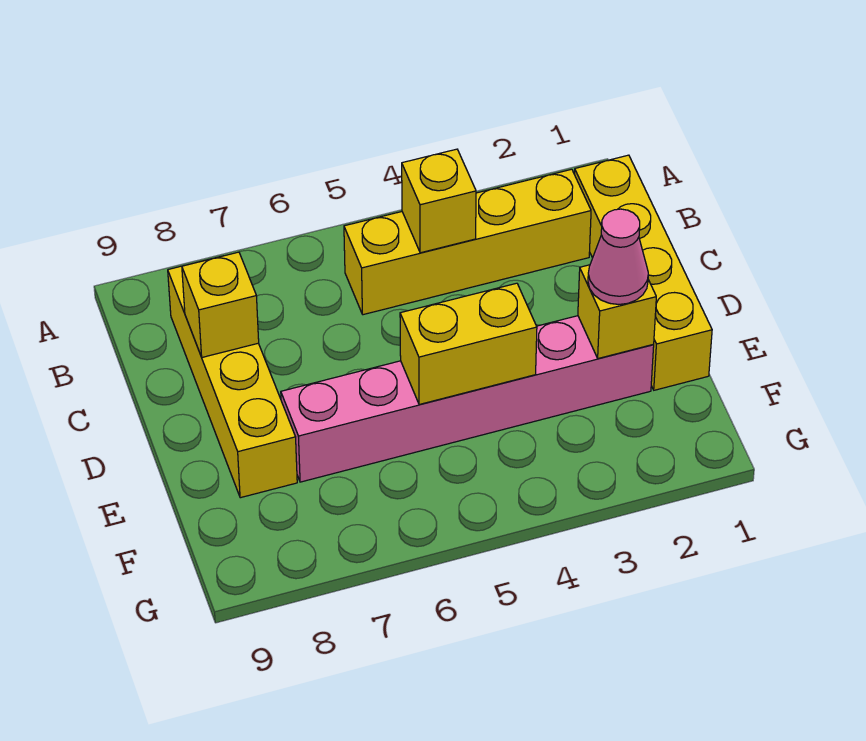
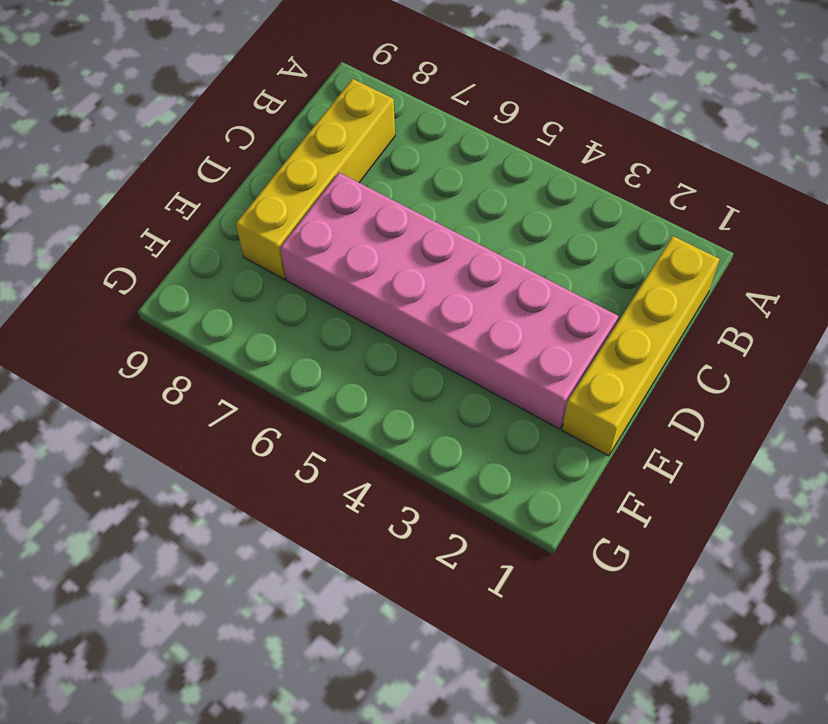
pink 2x6 brick [280,173,618,429] -> pink 1x6 brick [281,316,654,482]
none -> yellow 1x4 brick [344,169,591,315]
none -> yellow 1x1 brick [402,149,476,253]

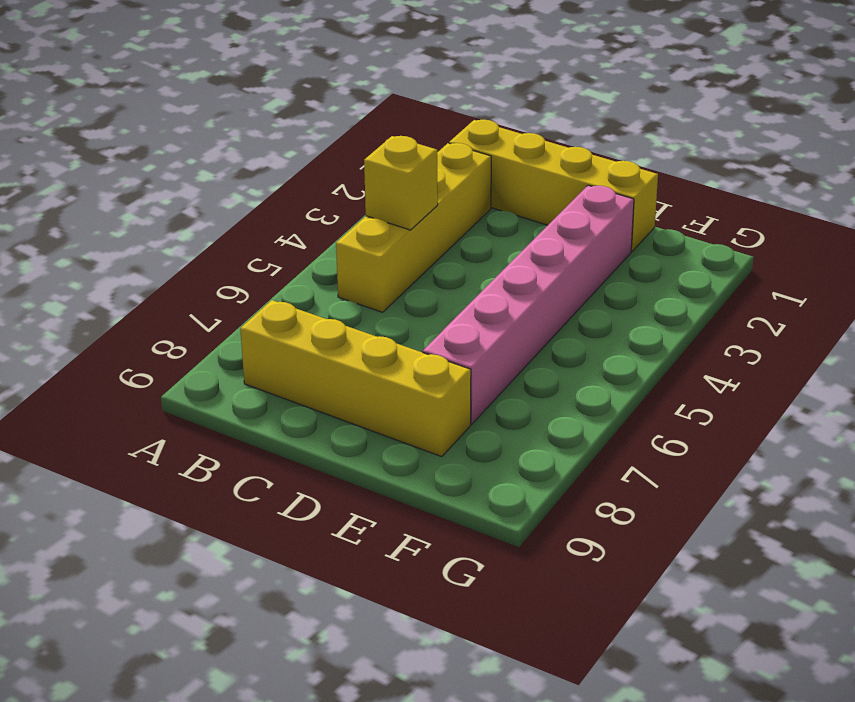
none -> yellow 1x1 brick [182,252,259,357]
none -> yellow 1x1 brick [578,265,656,358]

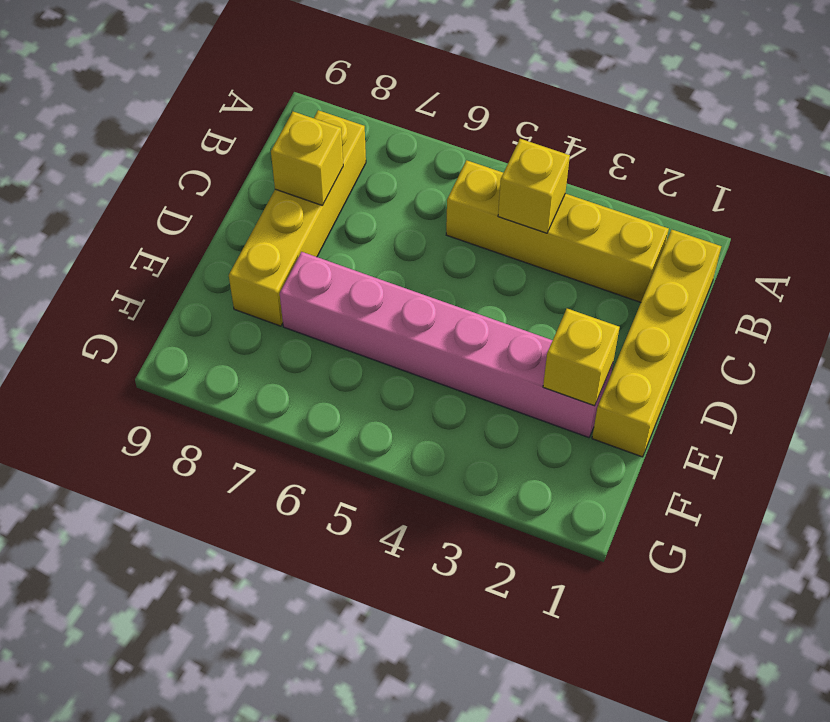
none -> yellow 1x2 brick [400,283,537,405]
none -> pink 1x1 cone [588,209,648,304]

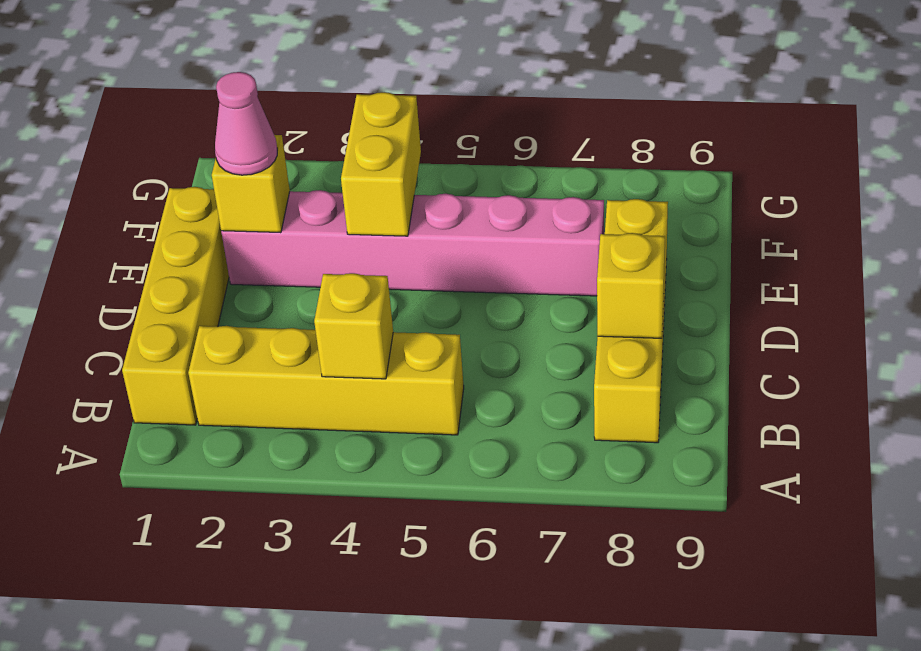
yellow 1x2 brick [341,92,421,236] -> yellow 1x2 brick turned to [400,283,537,405]

